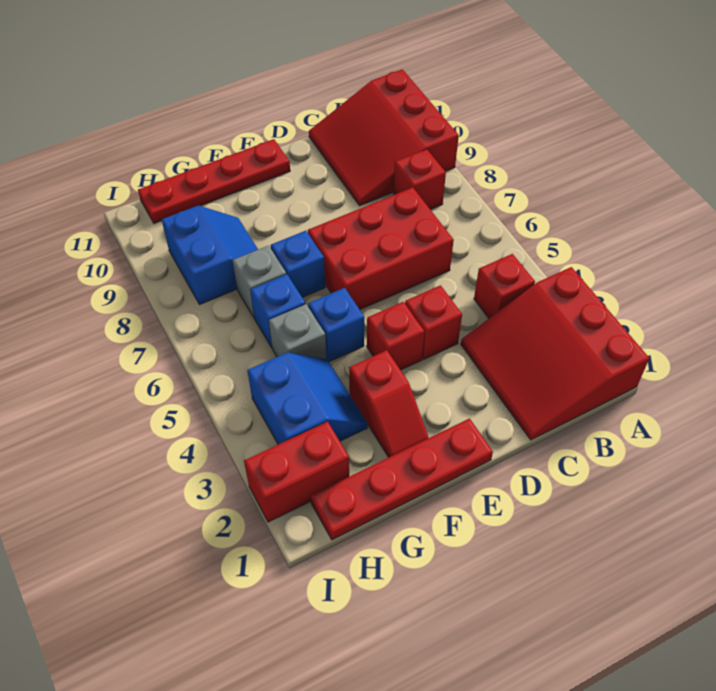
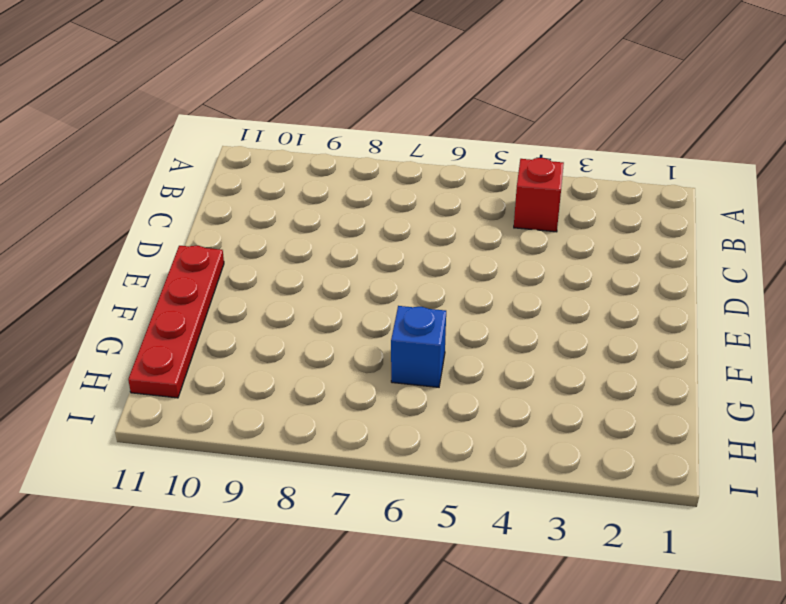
none -> red 3x3 slope [461,267,649,440]
none -> red 3x3 slope [309,69,459,206]
none -> red 1x1 brick [393,149,446,210]

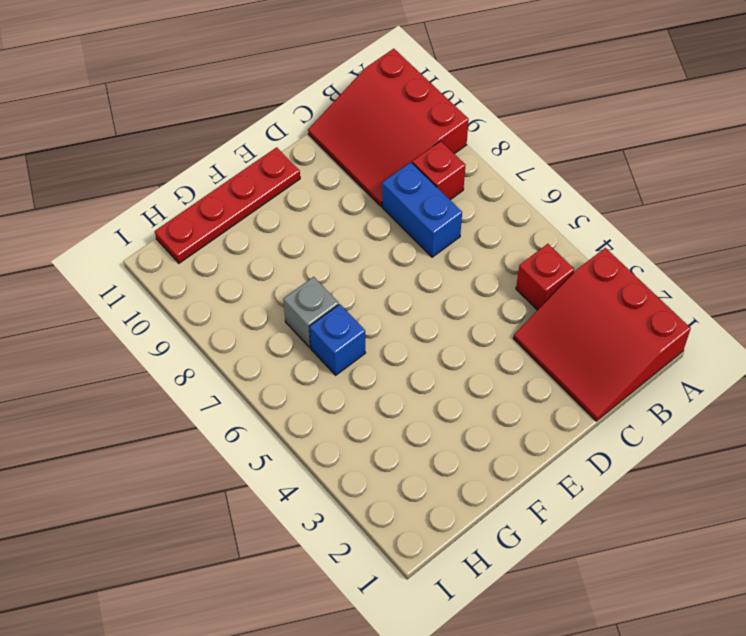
blue 1x2 brick [382,162,462,257] -> red 2x3 brick [308,188,454,310]
none -> red 1x1 brick [405,285,462,359]
none -> red 1x4 plate [311,419,493,540]
none -> red 1x1 brick [367,302,425,370]

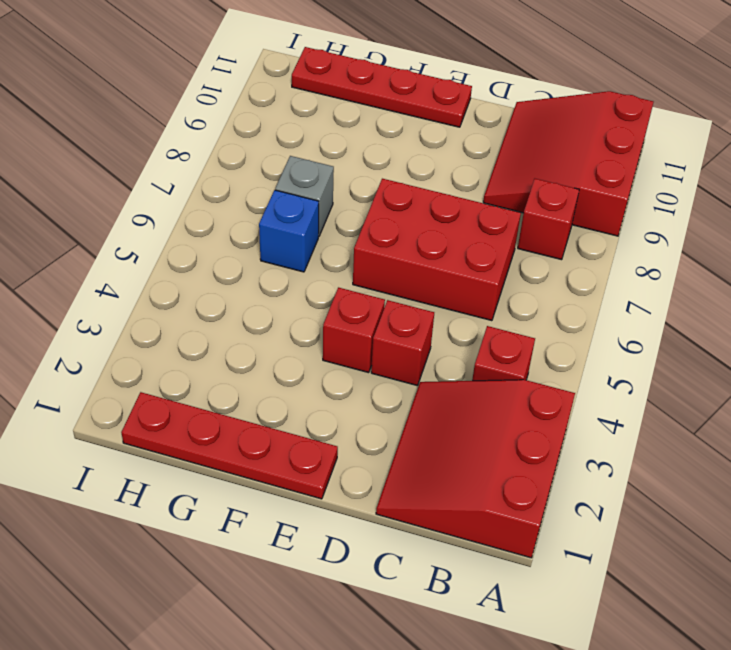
none -> red 1x2 slope [349,350,429,457]
none -> blue 1x1 brick [308,288,364,362]
none -> blue 1x1 brick [271,231,325,298]

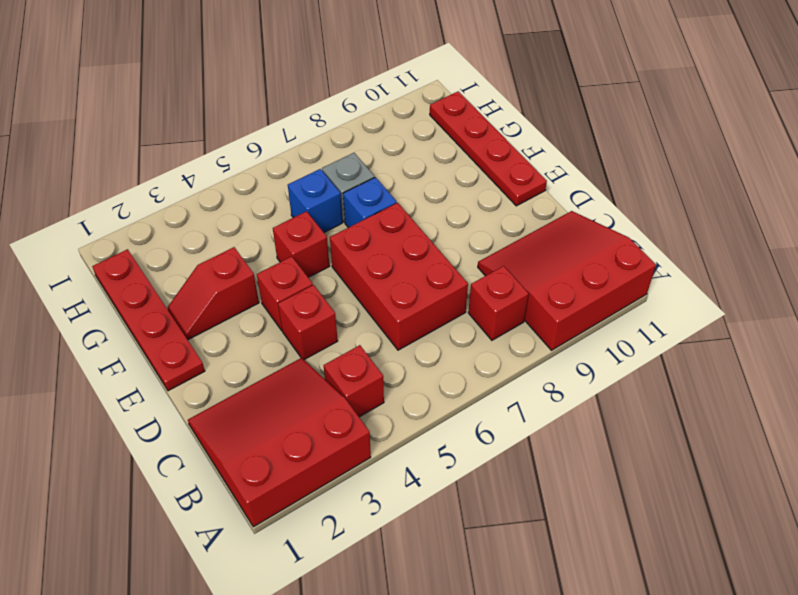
red 1x1 brick [273,211,329,277] -> blue 1x1 brick [308,288,364,362]
none -> blue 2x2 slope [247,352,368,444]
none -> grey 1x1 brick [269,304,326,359]
none -> blue 2x2 slope [162,206,258,305]

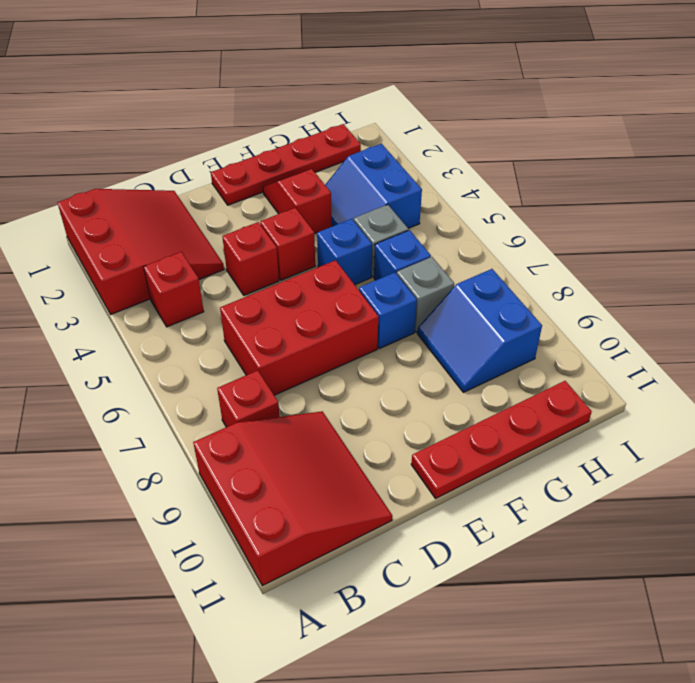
none -> red 1x2 brick [244,422,349,522]

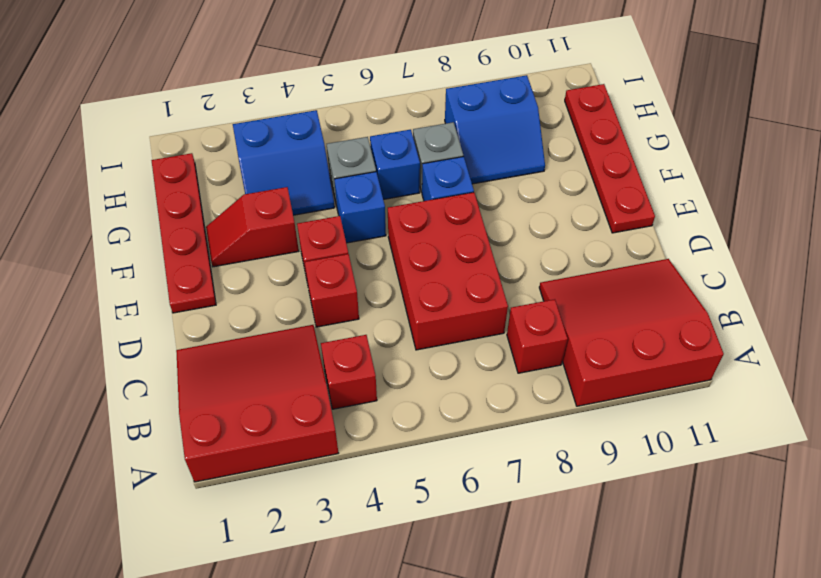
none -> red 1x2 brick [244,422,349,522]

